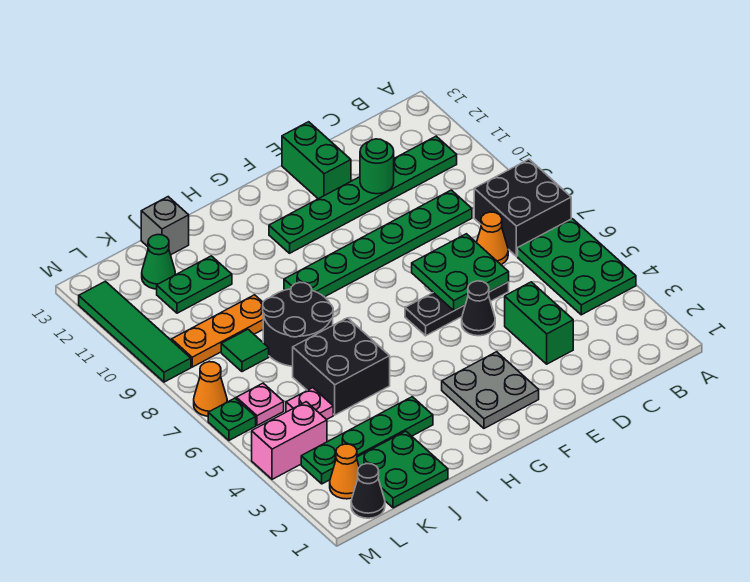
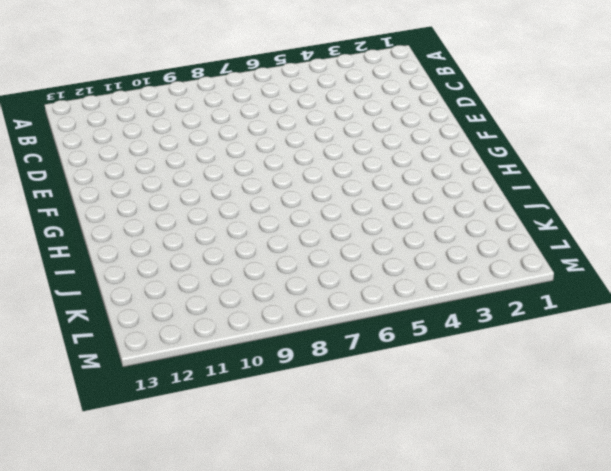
none -> green 2x3 plate [518,219,636,315]
none -> black 2x2 brick [474,159,571,256]
none -> green 1x6 plate [269,136,457,253]

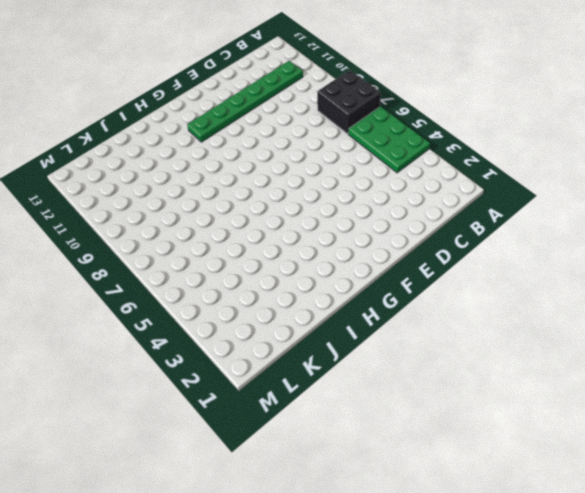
none -> orange 1x1 cone [477,212,508,265]
none -> green 1x6 plate [284,190,472,297]
none -> green 1x2 brick [505,282,573,364]

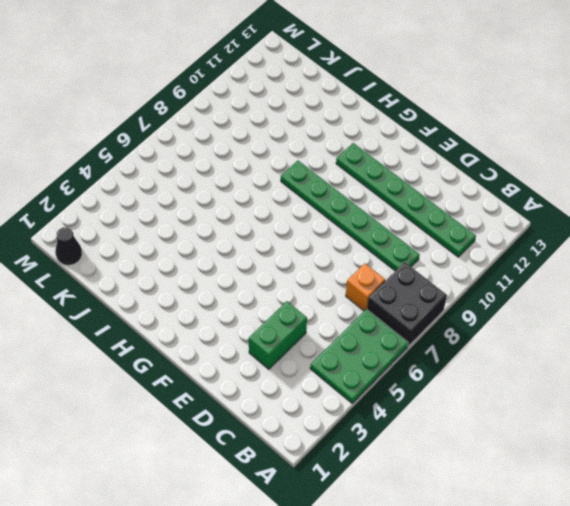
orange 1x1 brick [346,264,385,311] -> orange 1x1 cone [477,212,508,265]
none -> black 1x3 plate [405,282,509,336]
none -> black 1x1 cone [462,281,495,336]
none -> green 1x2 brick [282,122,351,199]

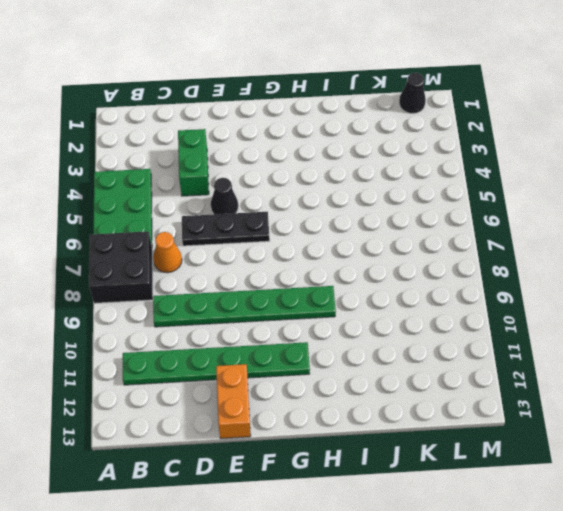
orange 1x2 brick [216,364,251,439] -> green 1x2 brick [282,122,351,199]
none -> grey 2x2 plate [442,352,539,428]
none -> green 1x4 plate [301,397,433,484]
none -> black 2x2 brick [293,318,390,415]

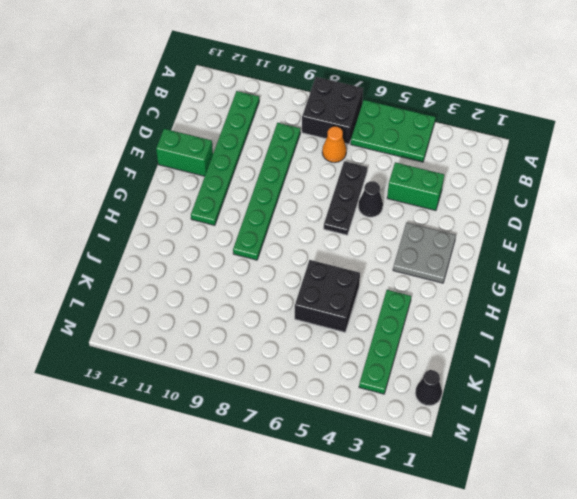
none -> black 2x2 round brick [263,282,333,366]
none -> green 2x2 plate [357,431,448,508]
none -> orange 1x3 plate [172,295,263,367]

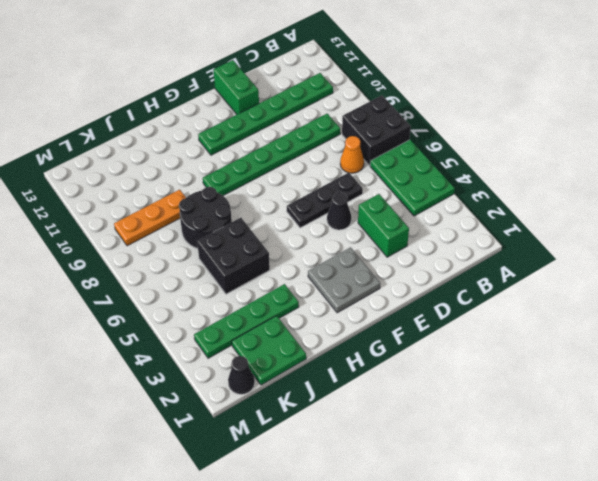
none -> green 1x2 plate [157,256,232,313]
none -> grey 1x1 brick [141,197,189,255]
none -> pink 1x1 plate [286,388,333,420]

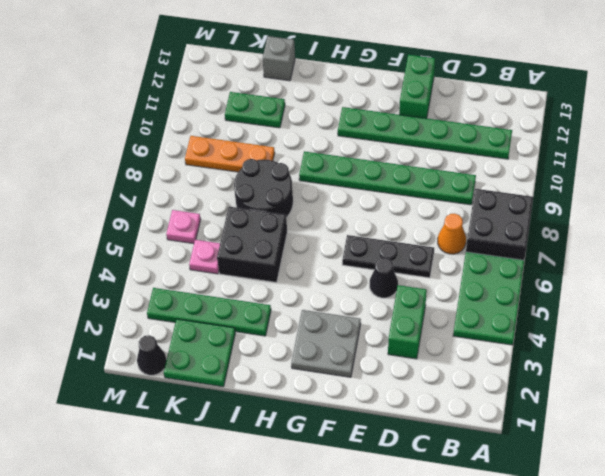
none -> green 1x1 tile [221,329,269,372]
none -> green 1x1 cone [142,235,175,289]
none -> orange 1x1 cone [330,444,359,499]

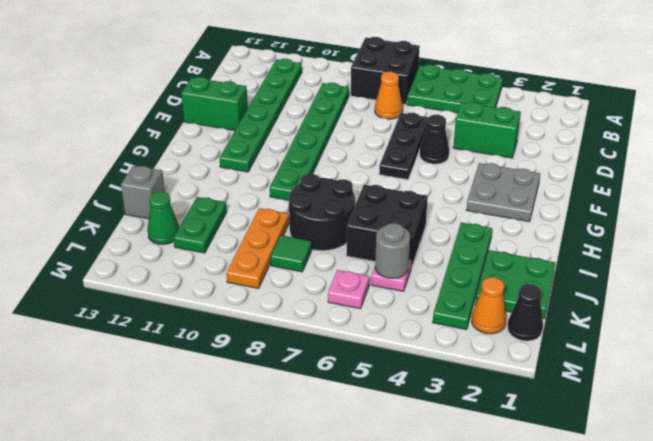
grey 1x1 round brick [375,223,410,279] -> none
none -> pink 1x2 brick [252,402,327,479]
none -> green 1x1 plate [208,398,256,440]
none -> orange 1x1 cone [194,362,227,416]

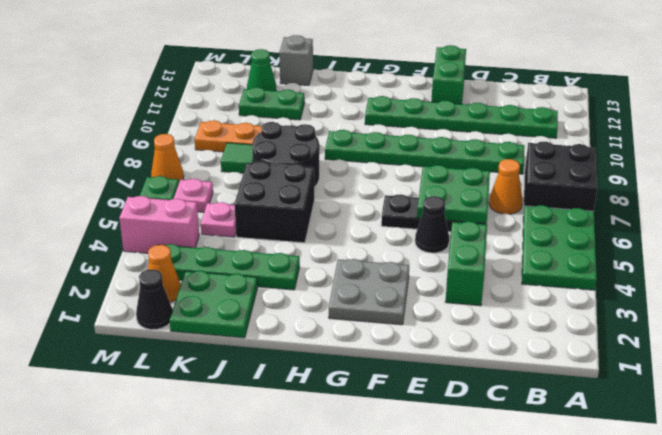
none -> green 1x4 tile [79,281,191,382]
none -> green 1x1 round brick [360,139,394,194]

